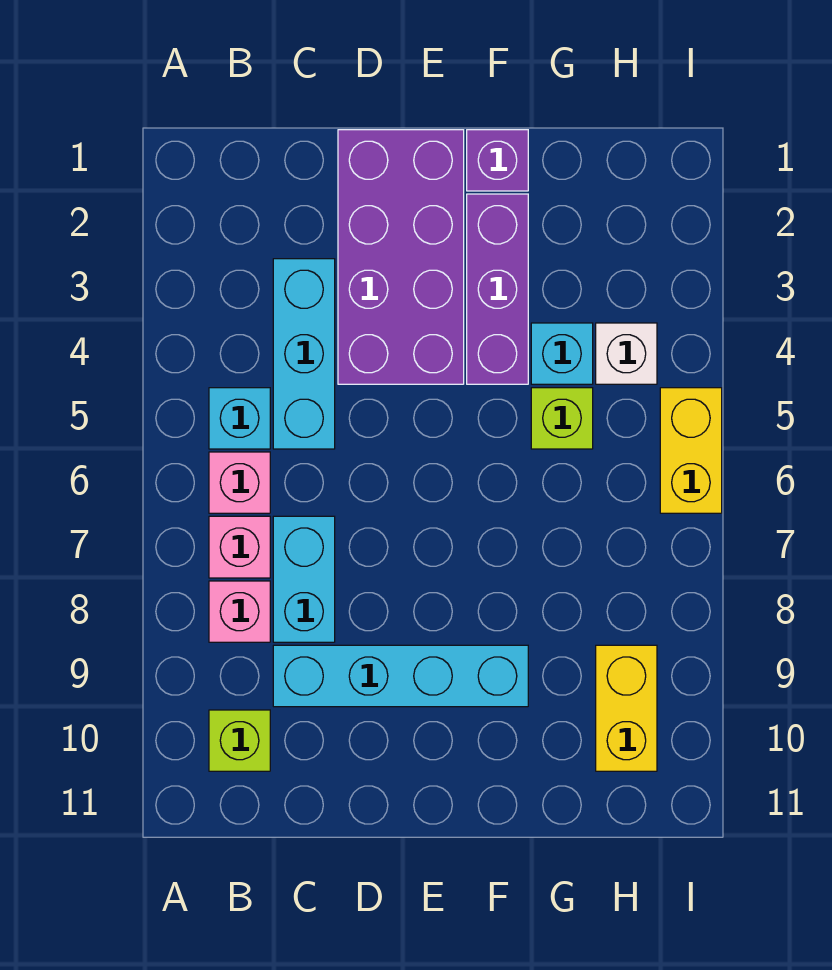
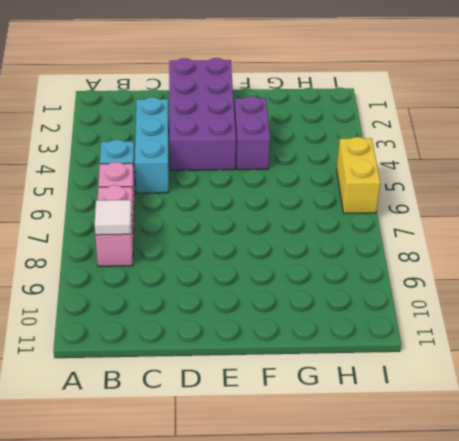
white 1x1 tile [95,200,132,235] -> none
purple 1x2 brick [235,96,270,170] -> purple 1x3 brick [467,194,528,384]
none -> lime 1x1 brick [209,710,270,771]
none -> cyan 1x2 brick [273,516,335,642]
none -> cyan 1x4 brick [273,645,528,707]

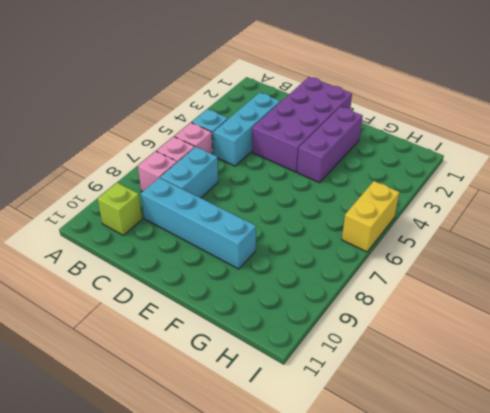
none -> purple 1x1 brick [467,130,528,191]
none -> cyan 1x1 brick [531,323,593,384]
none -> lime 1x1 brick [531,388,593,449]

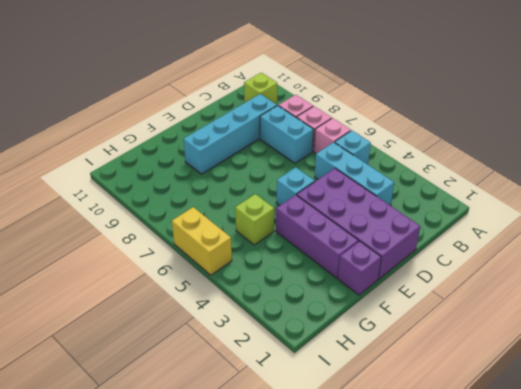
cyan 1x1 brick [276,167,315,205] -> cyan 1x1 brick moved to [531,323,593,384]
none -> white 1x1 brick [596,323,657,384]
none -> yellow 1x2 brick [596,645,657,771]

